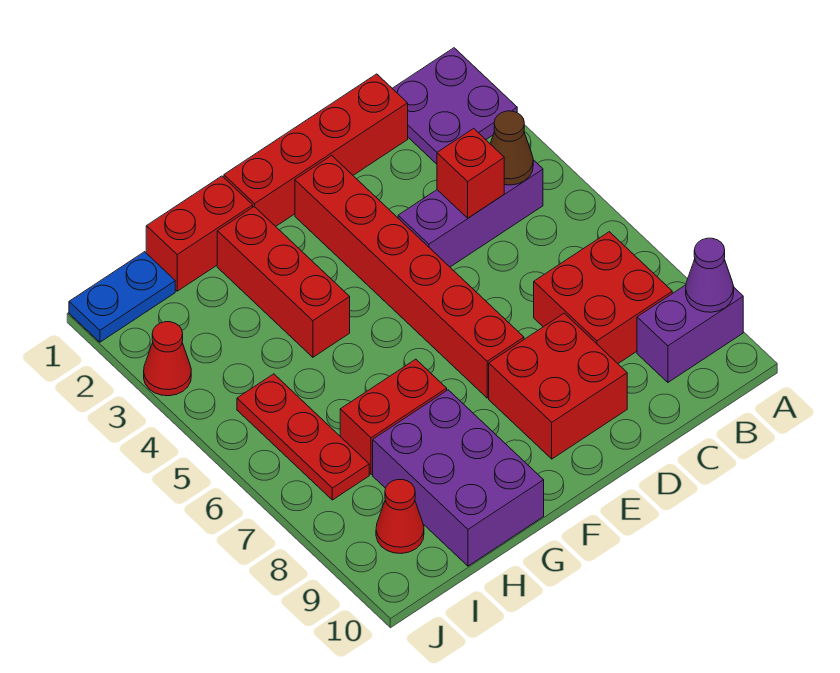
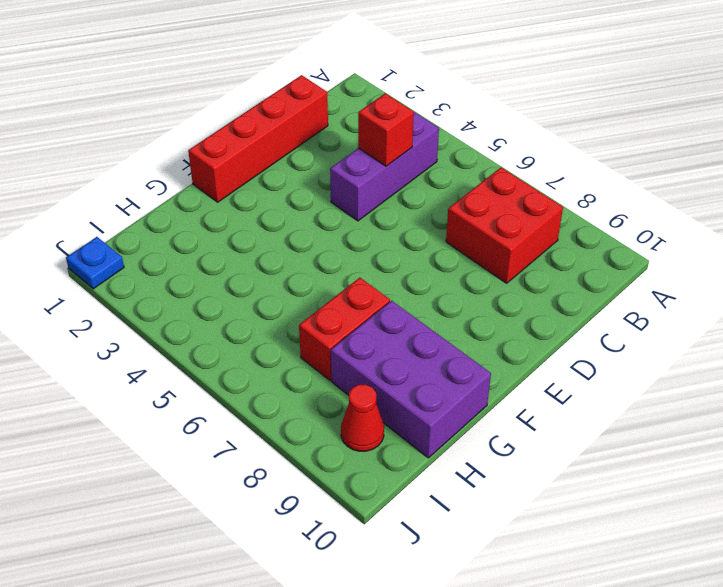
blue 1x1 plate [66,237,124,289] -> blue 1x2 plate [69,252,175,342]
none -> purple 2x2 plate [392,48,517,164]
none -> purple 1x2 brick [637,285,743,382]
none -> red 2x2 brick [489,313,627,459]

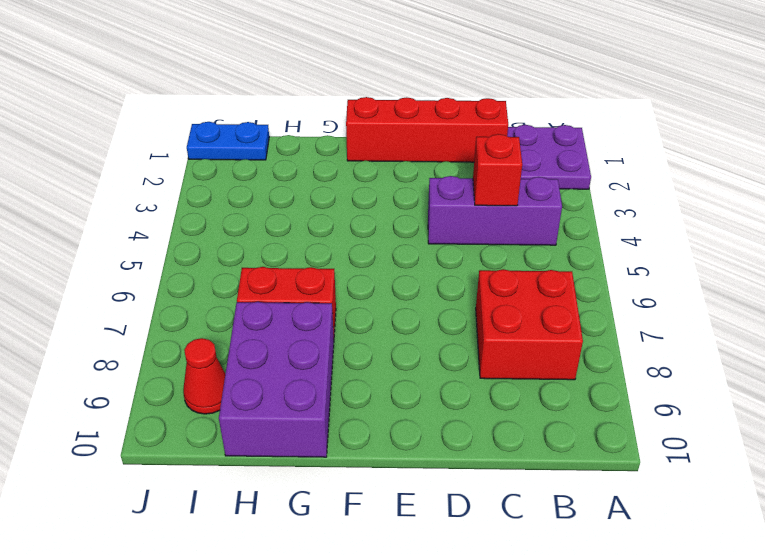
none -> purple 1x2 brick [637,285,743,382]
none -> red 2x2 brick [489,313,627,459]
none -> red 1x6 brick [295,156,524,398]

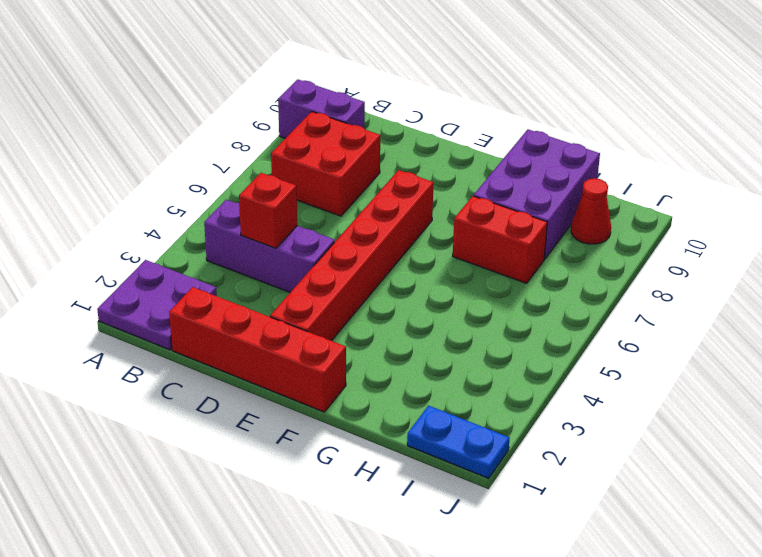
none -> red 2x2 brick [489,313,627,459]
none -> red 1x2 brick [146,176,253,291]
none -> red 1x3 brick [217,207,350,357]

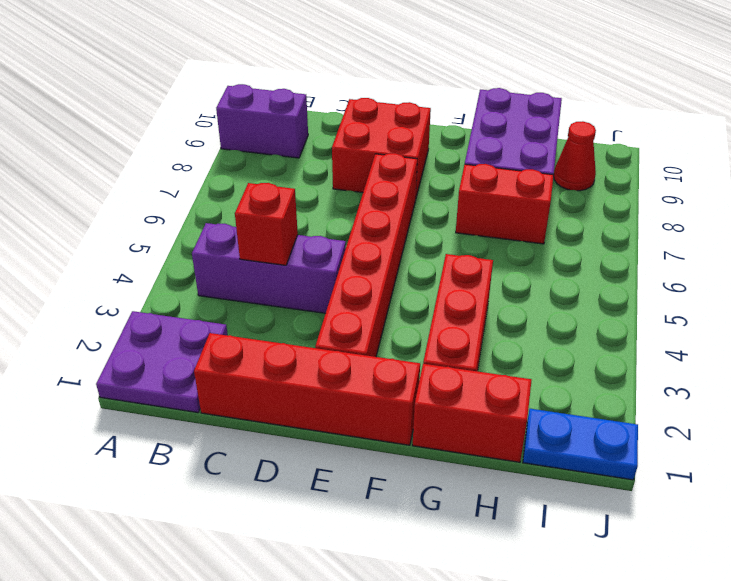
none -> red 2x2 brick [534,232,672,363]
none -> red 1x3 plate [237,374,369,500]
none -> red 1x1 cone [144,322,191,396]

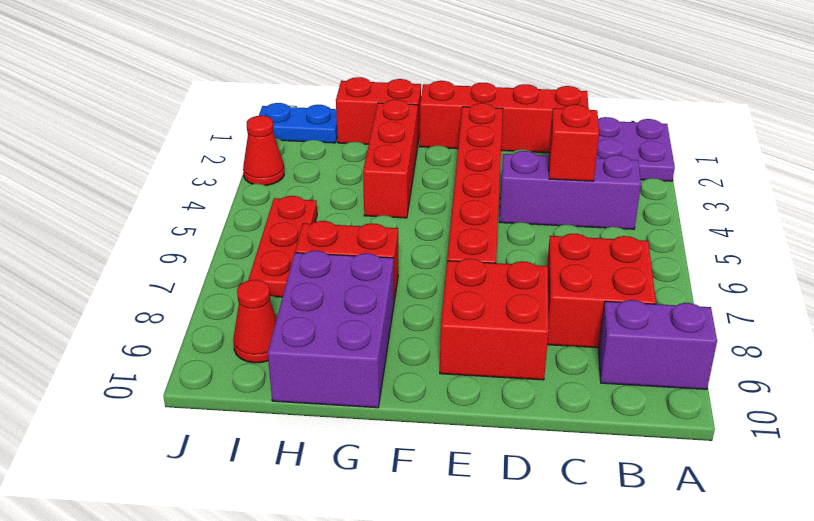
none -> purple 1x1 cone [686,238,734,312]
none -> brown 1x1 cone [490,111,533,185]

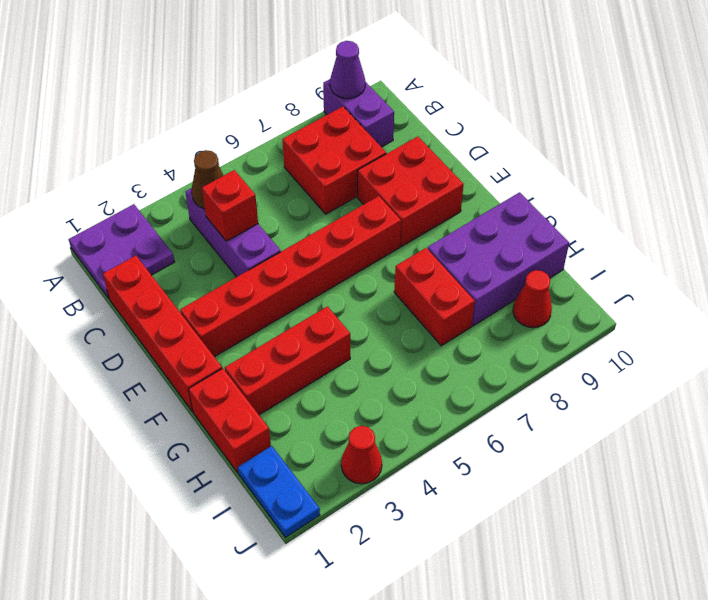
none -> red 1x3 plate [237,374,369,500]

